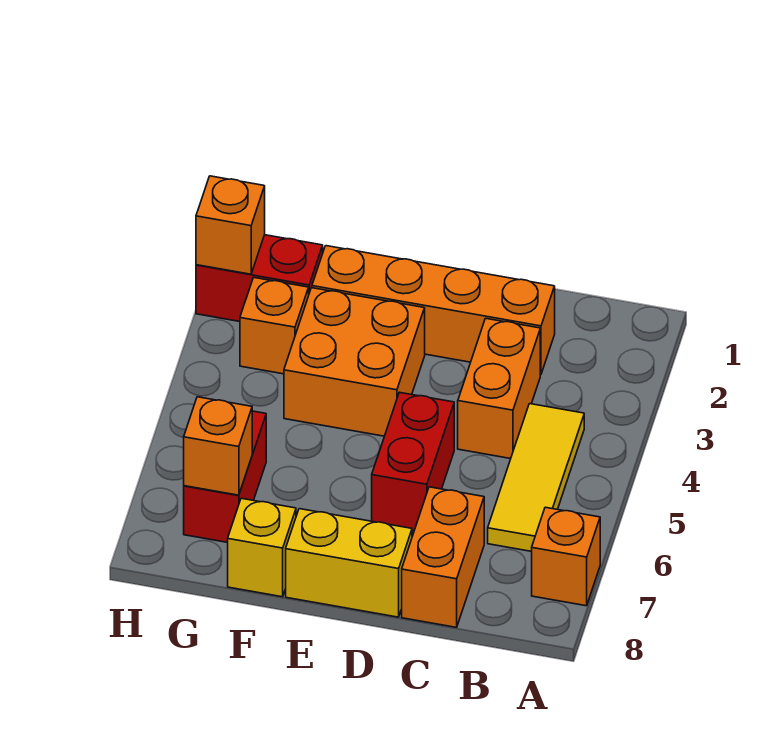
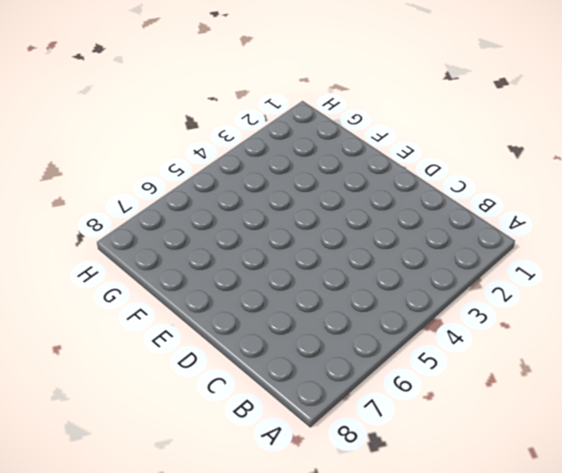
none -> orange 1x1 brick [532,507,600,606]
none -> yellow 1x3 tile [488,404,584,552]
none -> orange 1x4 brick [312,246,555,375]

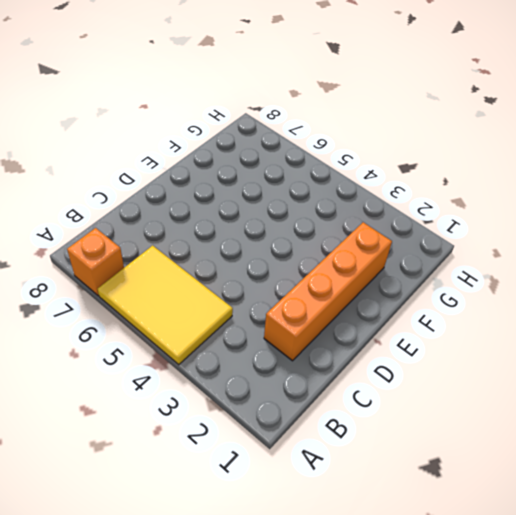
yellow 2x3 tile [98,245,233,365] -> yellow 1x3 tile [488,404,584,552]
none -> orange 1x2 brick [458,318,540,459]
none -> orange 1x2 brick [402,487,484,627]
none -> red 1x2 brick [372,392,454,531]

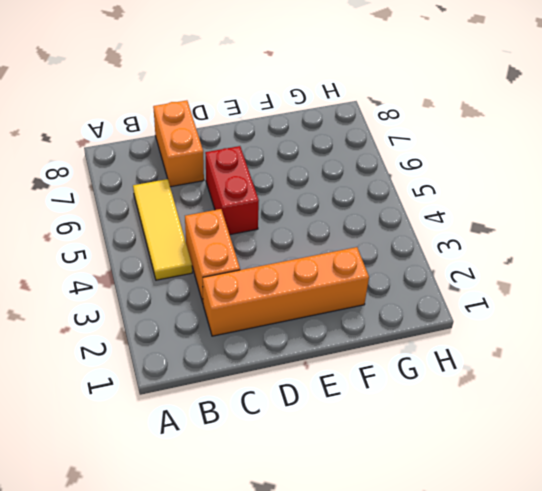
none -> orange 1x1 brick [532,507,600,606]
none -> yellow 1x2 brick [286,509,412,617]
none -> orange 2x2 brick [284,288,425,436]

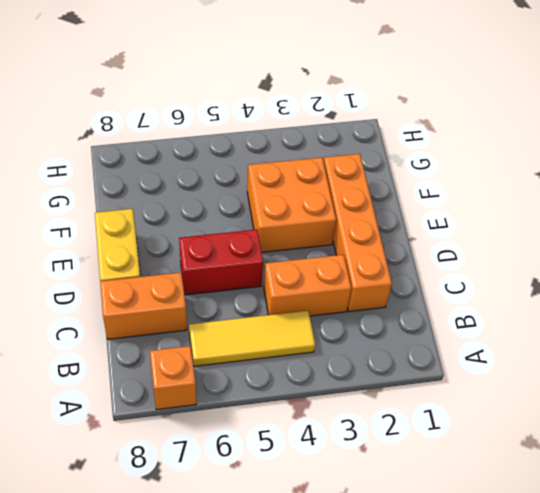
none -> yellow 1x1 brick [228,498,296,597]
none -> red 1x2 brick [196,235,323,322]
none -> orange 1x1 brick [240,278,309,374]

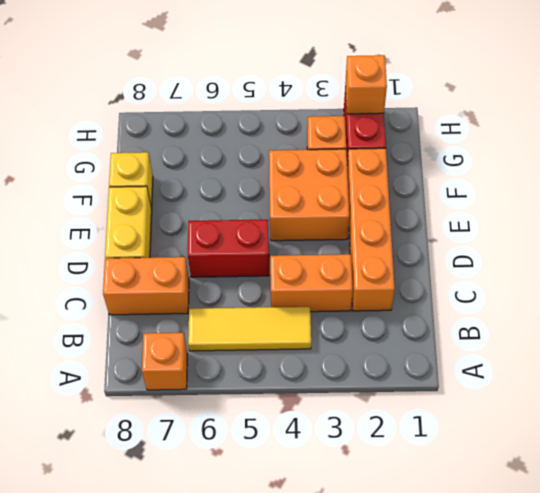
none -> red 1x2 brick [184,411,266,543]
none -> orange 1x1 brick [184,397,252,495]

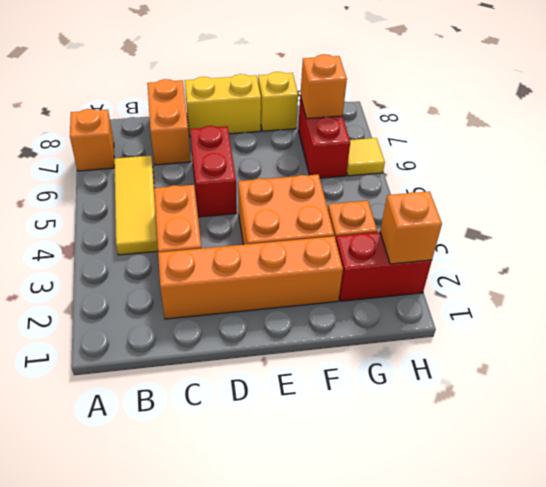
yellow 1x1 tile [347,138,385,176] -> none

